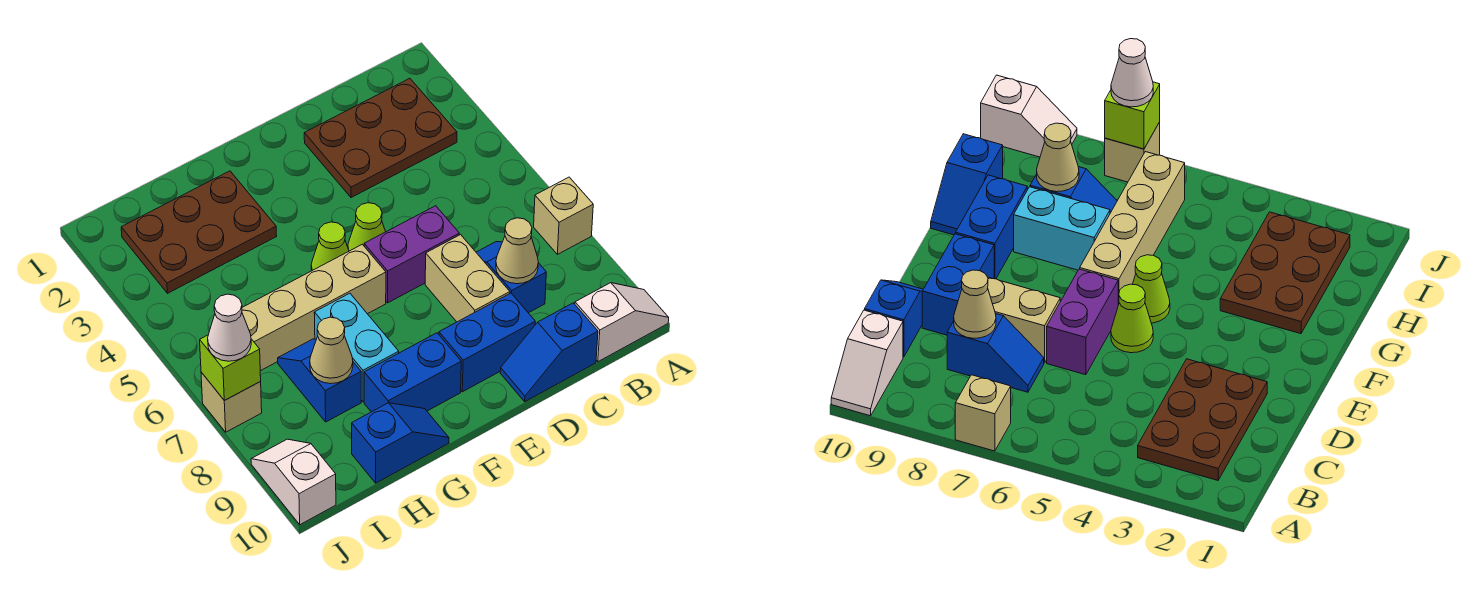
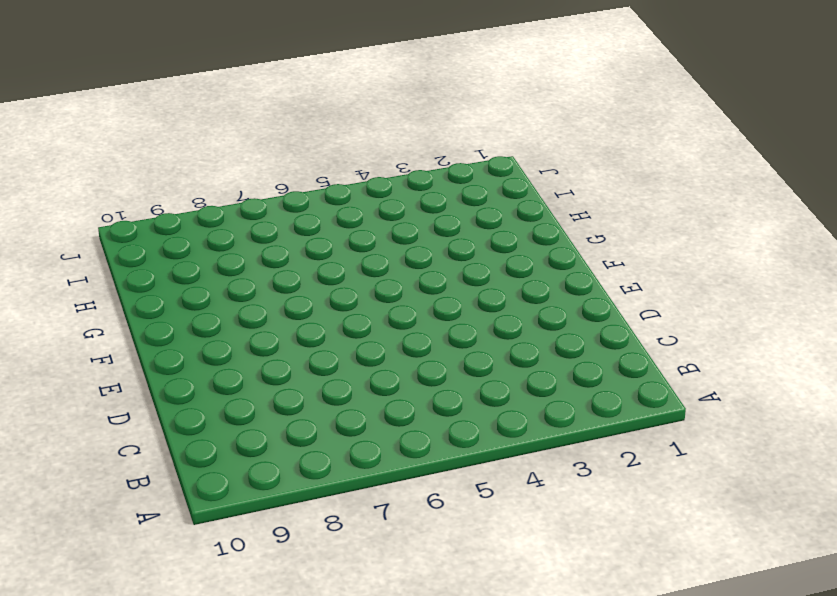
none -> tan 1x1 brick [534,177,593,254]
none -> white 1x2 slope [575,283,669,362]
none -> brown 2x3 plate [304,78,457,198]

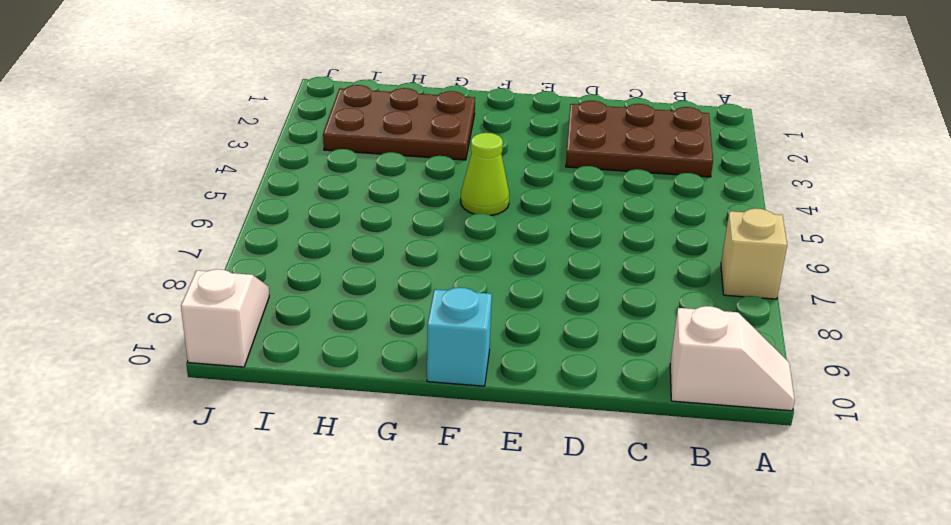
cyan 1x1 brick [427,288,492,386] -> none
none -> blue 1x2 slope [476,242,546,313]
none -> blue 1x2 slope [500,303,598,402]
none -> purple 1x2 brick [364,206,459,303]

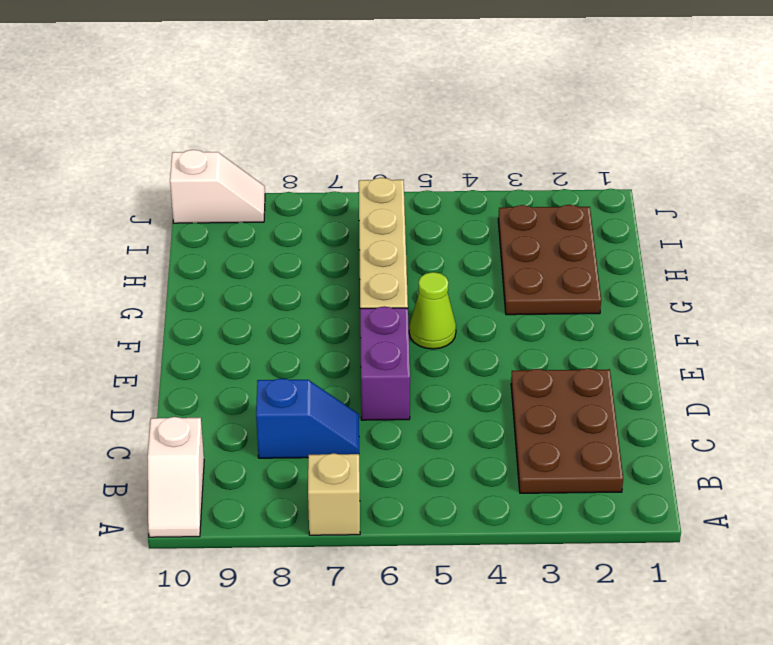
none -> blue 1x2 slope [500,303,598,402]
none -> tan 1x2 brick [425,235,510,322]
none -> blue 1x2 brick [439,293,535,392]

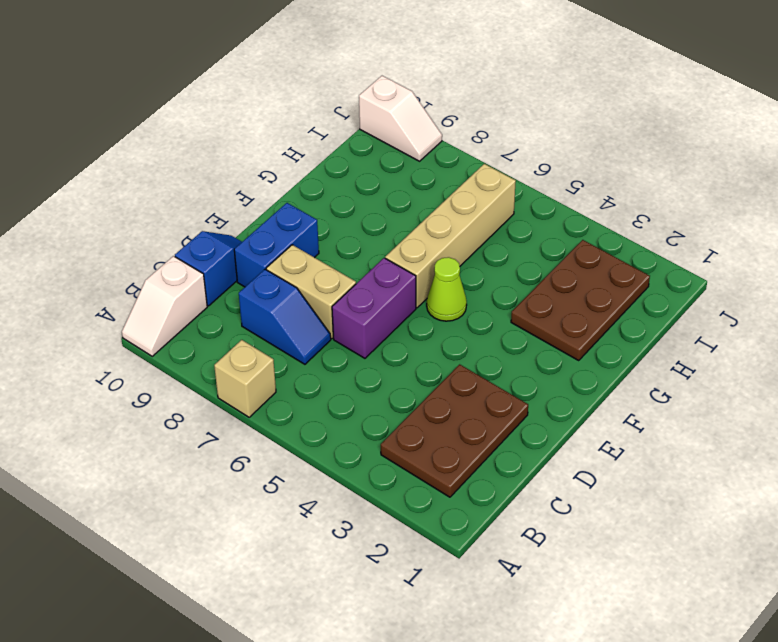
none -> lime 1x1 cone [348,203,386,251]
none -> blue 1x2 brick [364,333,461,412]
none -> cyan 1x2 brick [314,293,399,402]

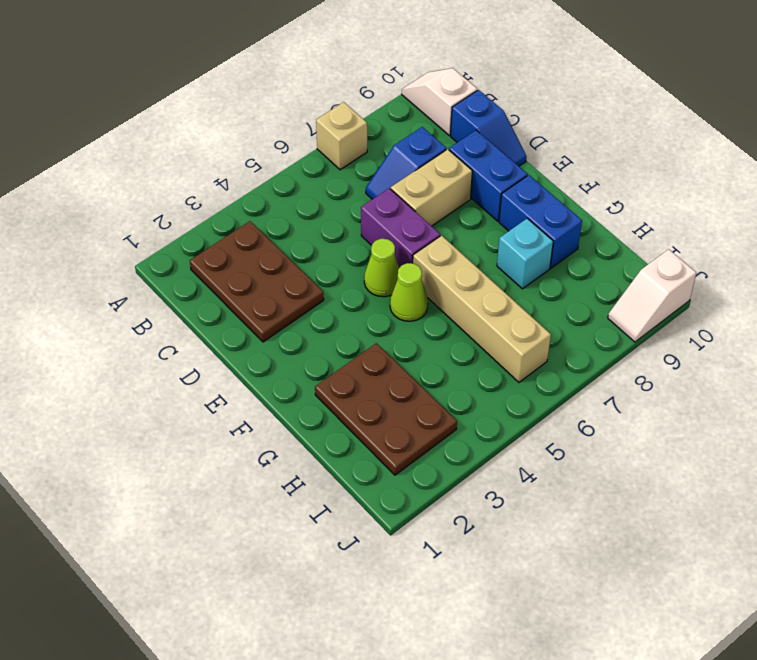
cyan 1x1 brick [497,218,553,289] -> cyan 1x2 brick [314,293,399,402]
none -> blue 1x2 slope [352,403,449,483]
none -> blue 1x2 slope [278,339,361,422]
none -> tan 1x1 brick [201,372,262,432]

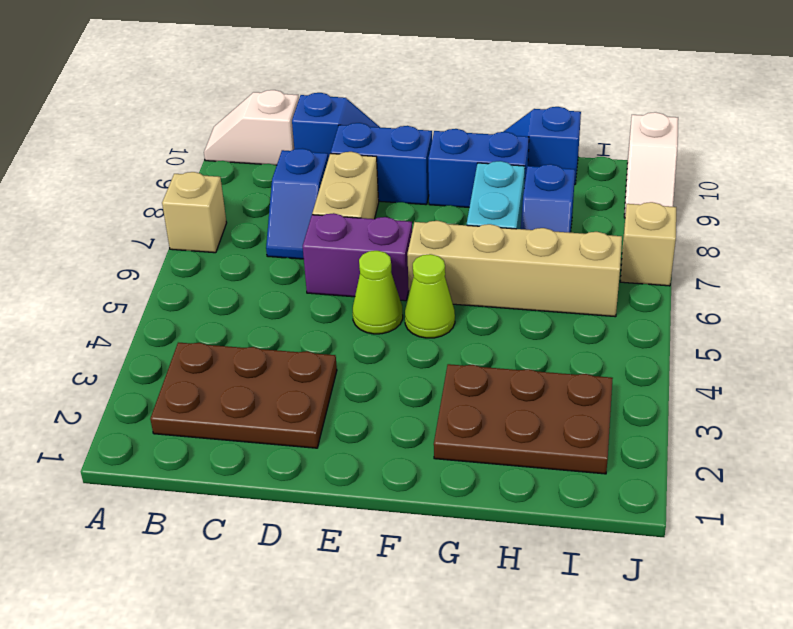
none -> tan 1x1 cone [496,218,538,284]
none -> tan 1x1 cone [310,317,353,384]
none -> lime 1x1 brick [200,335,261,401]

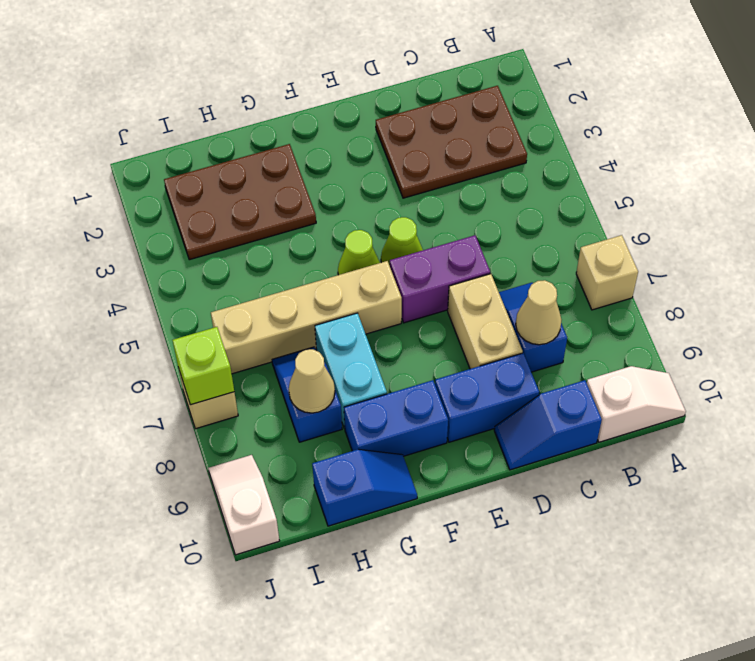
none -> white 1x1 cone [208,294,251,361]

